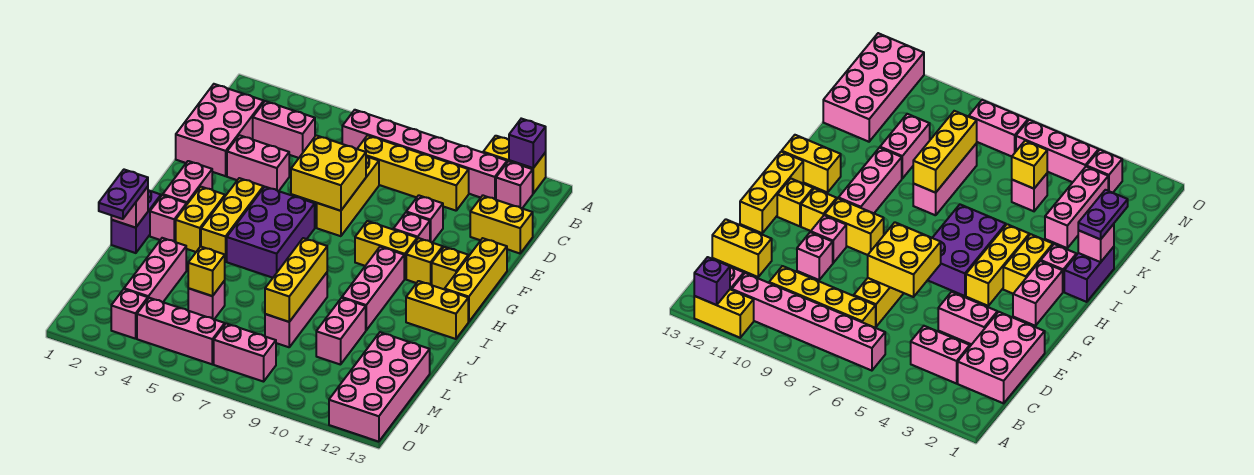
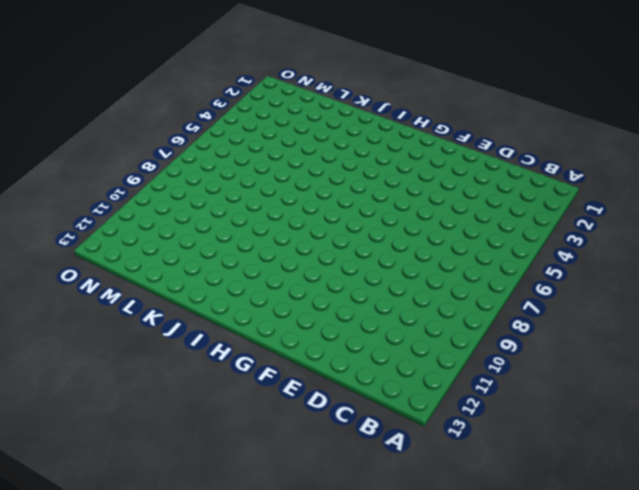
none -> yellow 1x2 brick [483,136,546,193]
none -> pink 1x6 brick [342,110,507,200]
none -> pink 1x1 brick [496,161,533,208]
none -> pink 2x3 brick [176,84,264,176]

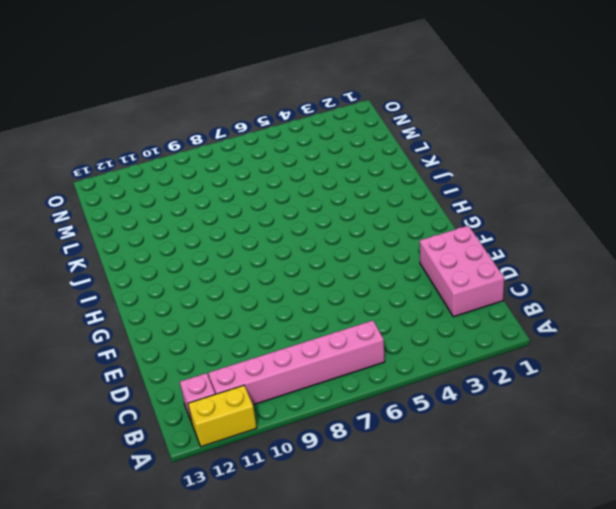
none -> pink 1x2 brick [253,101,315,158]
none -> yellow 1x4 brick [357,135,469,211]
none -> yellow 1x3 brick [317,156,379,236]
none -> yellow 1x2 brick [470,196,533,253]

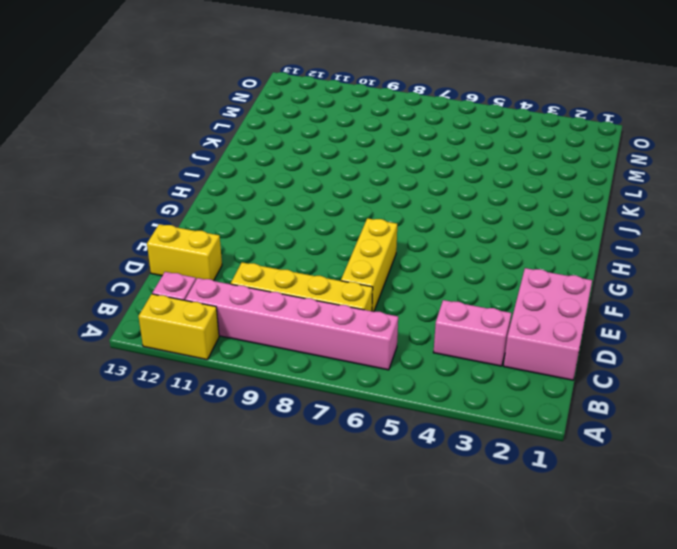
none -> pink 1x2 brick [227,135,289,191]
none -> pink 1x1 brick [406,195,443,243]
none -> pink 1x1 brick [393,213,430,241]
none -> yellow 1x3 brick [445,238,507,322]

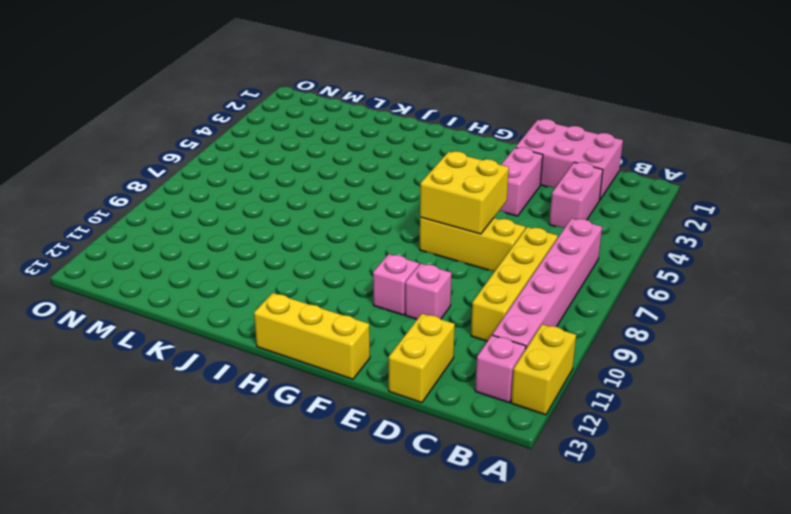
none -> pink 1x2 brick [163,161,212,204]
none -> yellow 1x3 brick [201,178,264,262]
none -> purple 2x3 brick [227,187,315,278]
none -> yellow 1x2 brick [355,221,417,279]

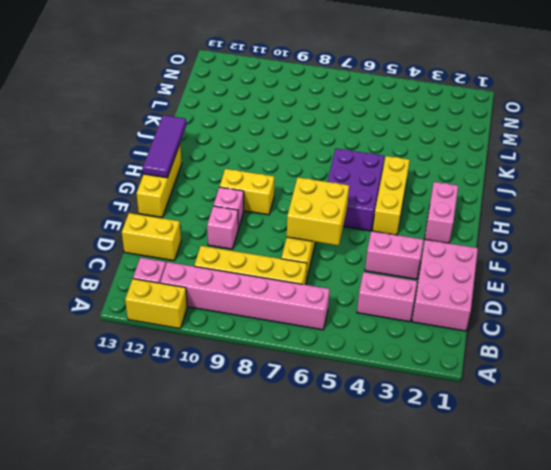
purple 1x3 tile [143,115,186,178] -> none
none -> yellow 1x1 brick [406,238,443,285]
none -> yellow 1x1 brick [432,247,468,289]
none -> yellow 1x2 brick [176,187,225,252]
none -> pink 1x3 brick [342,247,404,330]

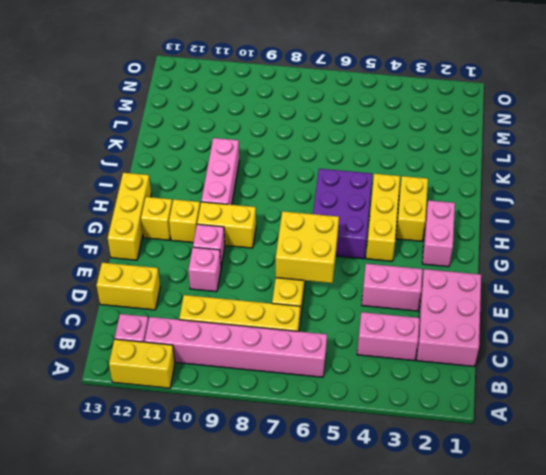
none -> purple 1x2 brick [111,190,161,253]
none -> pink 1x1 brick [150,195,187,242]
none -> yellow 1x2 brick [406,281,468,339]
none -> pink 1x3 brick [265,273,327,347]

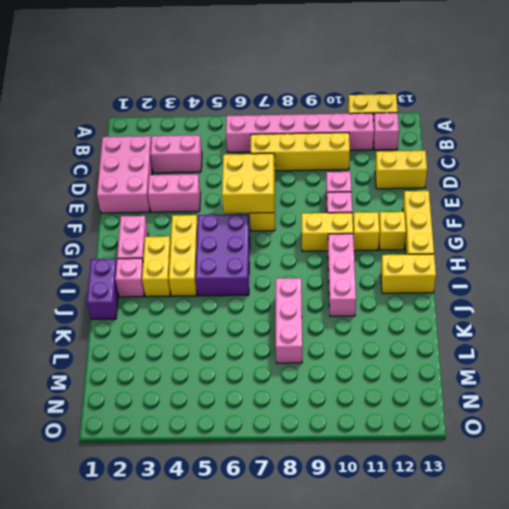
none -> pink 1x3 brick [124,238,186,302]
none -> pink 1x2 brick [316,298,366,365]
none -> pink 1x1 brick [188,281,225,319]
none -> pink 2x4 brick [329,332,430,442]

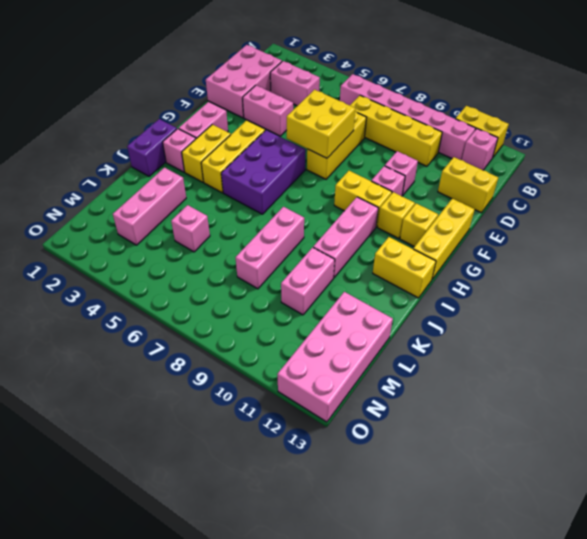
none -> pink 1x1 brick [111,289,148,339]
none -> pink 1x3 brick [137,298,225,364]
none -> pink 1x2 brick [214,324,276,382]
none -> purple 1x1 brick [509,119,546,168]

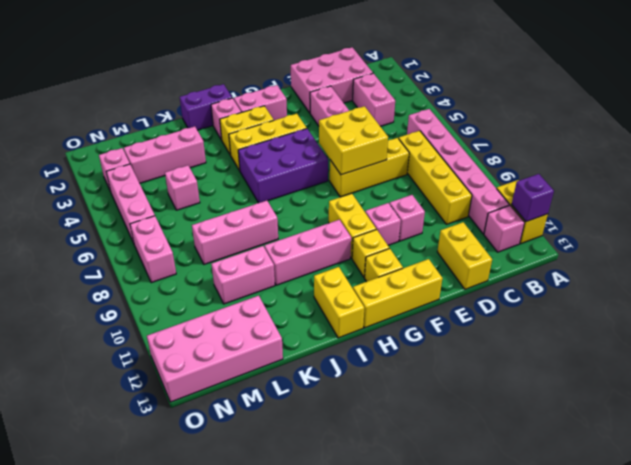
none -> pink 1x1 brick [111,187,148,228]
none -> yellow 1x3 brick [265,238,327,322]
none -> yellow 1x1 brick [188,247,225,296]
none -> purple 1x2 plate [99,170,148,219]

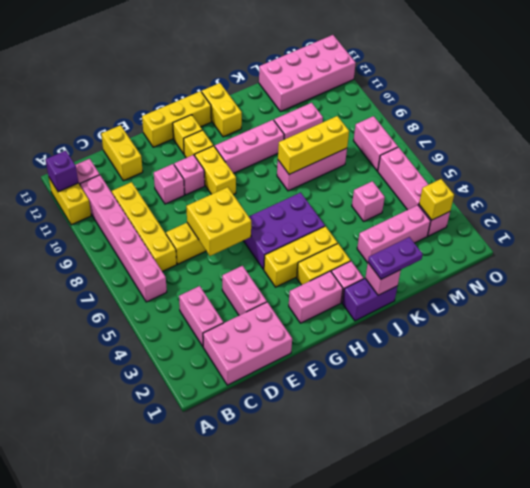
yellow 1x1 brick [419,179,454,220] -> yellow 1x1 brick moved to [188,247,225,296]

